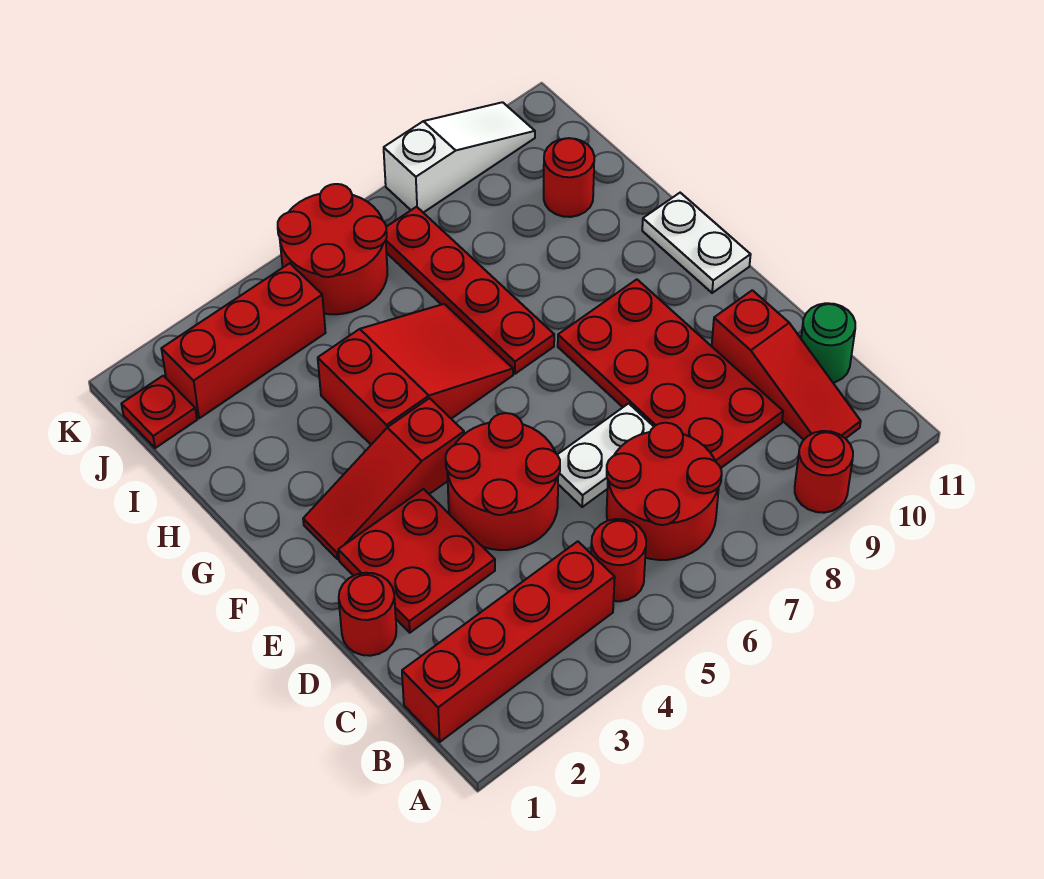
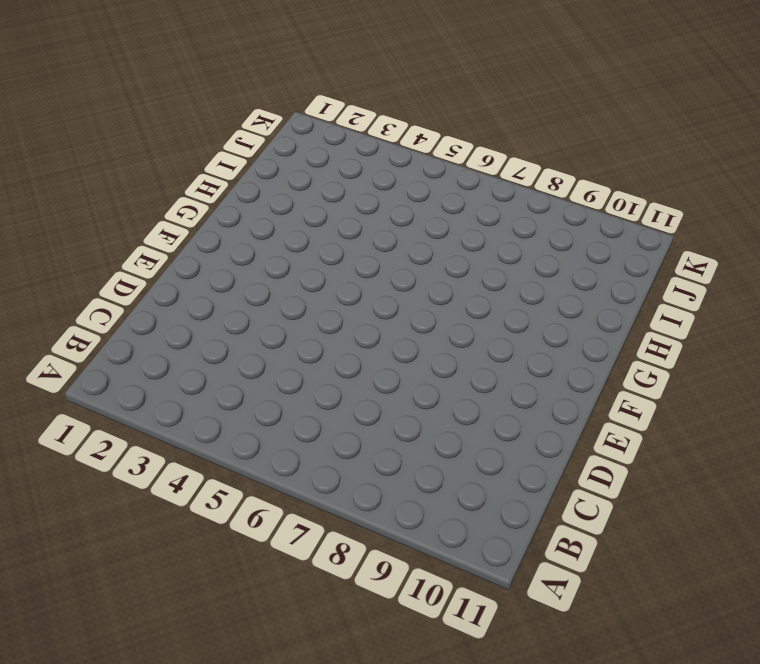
none -> red 1x1 round brick [795,431,853,513]
none -> red 1x4 brick [402,541,615,742]
none -> red 1x1 round brick [591,519,646,601]

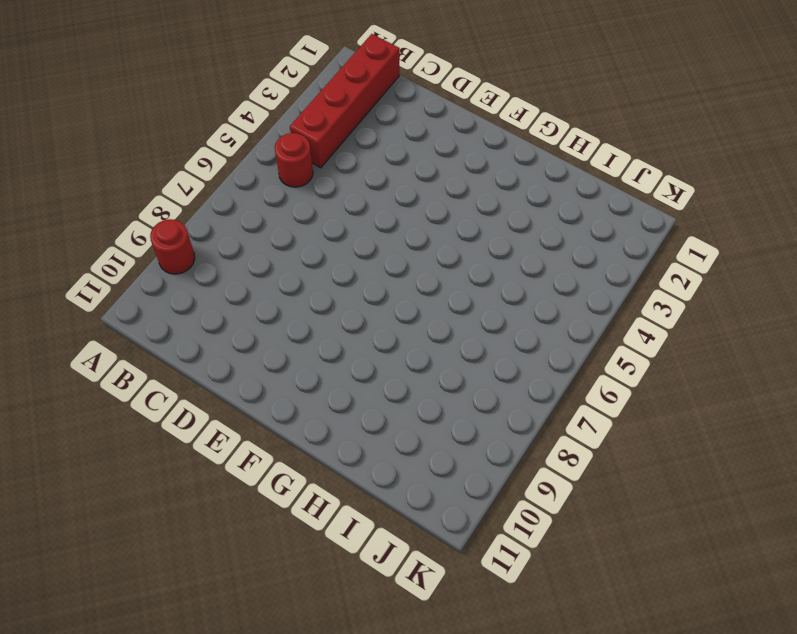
none -> red 2x2 round brick [607,423,722,560]
none -> red 1x3 slope [712,290,861,440]
none -> red 2x4 plate [558,279,783,468]

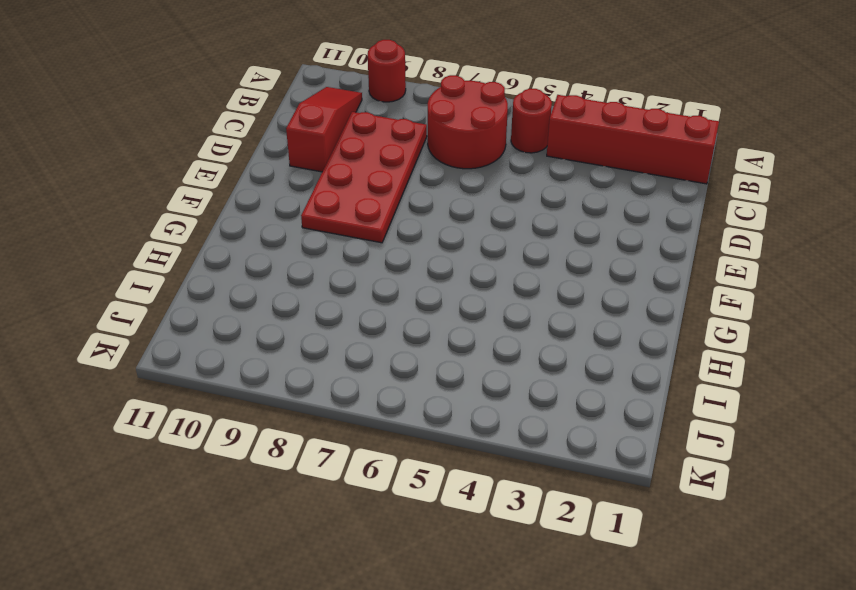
none -> green 1x1 round brick [801,303,855,383]
none -> red 1x1 round brick [339,573,396,656]
none -> red 2x2 plate [338,489,495,633]

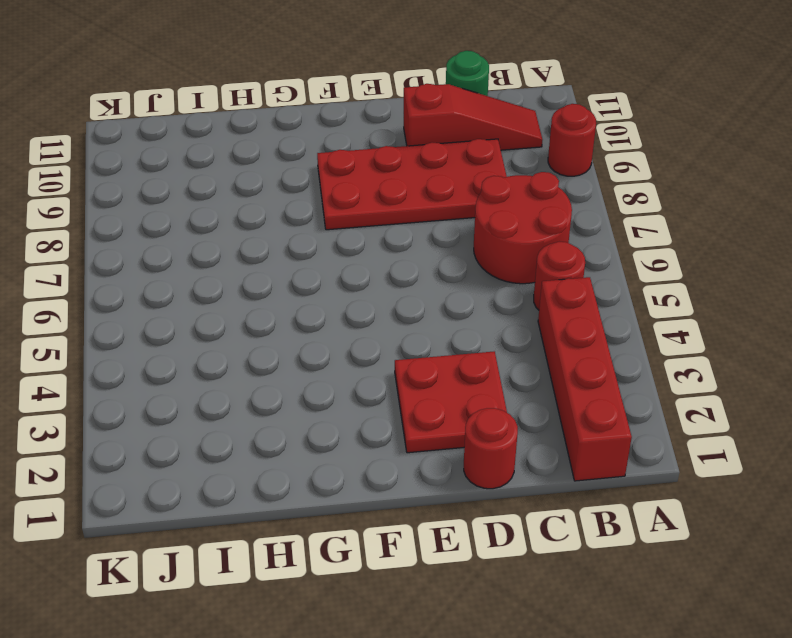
none -> red 2x2 round brick [446,413,560,550]
none -> white 1x2 plate [557,403,654,507]
none -> red 1x3 slope [303,398,464,559]

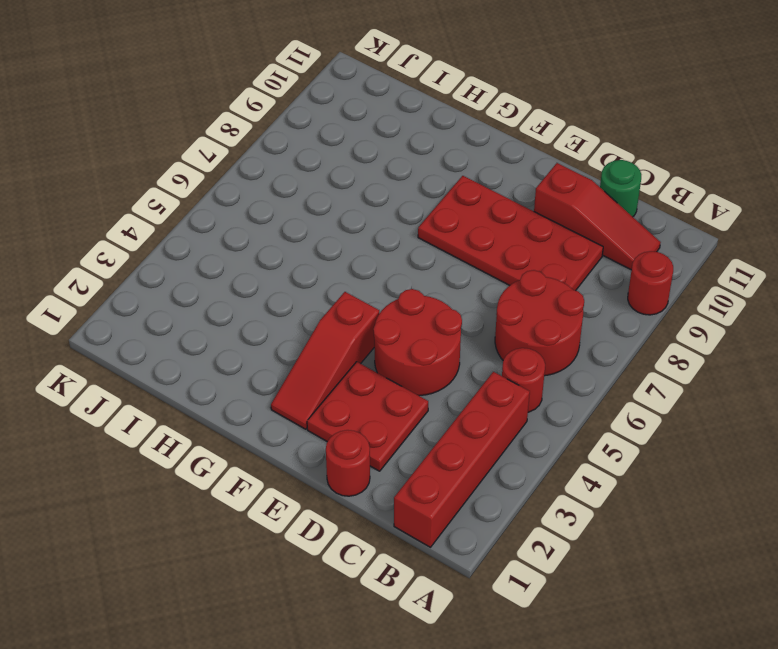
none -> white 1x2 plate [557,403,654,507]
none -> white 1x2 plate [642,193,751,293]
none -> red 2x3 slope [318,304,513,445]

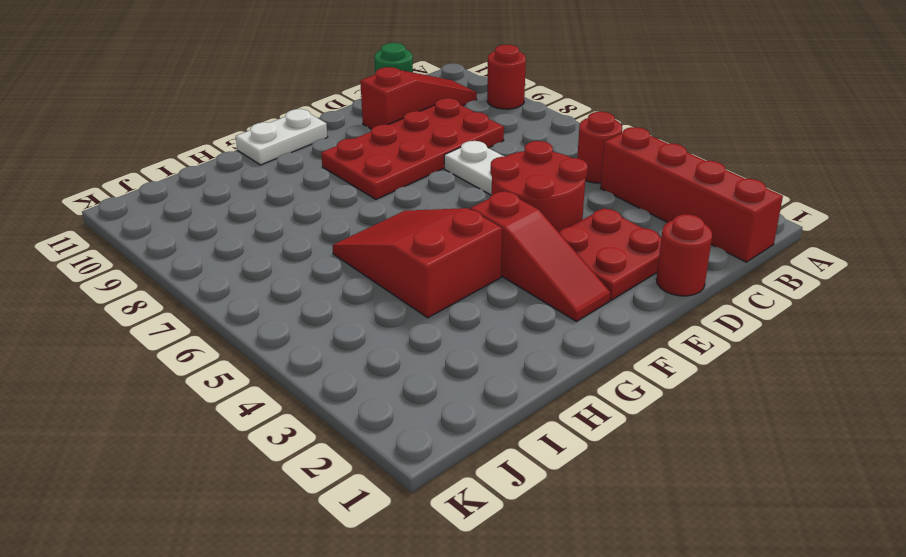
none -> red 2x2 round brick [607,423,722,560]
none -> red 1x4 plate [386,207,554,374]
none -> red 1x1 round brick [544,138,594,217]

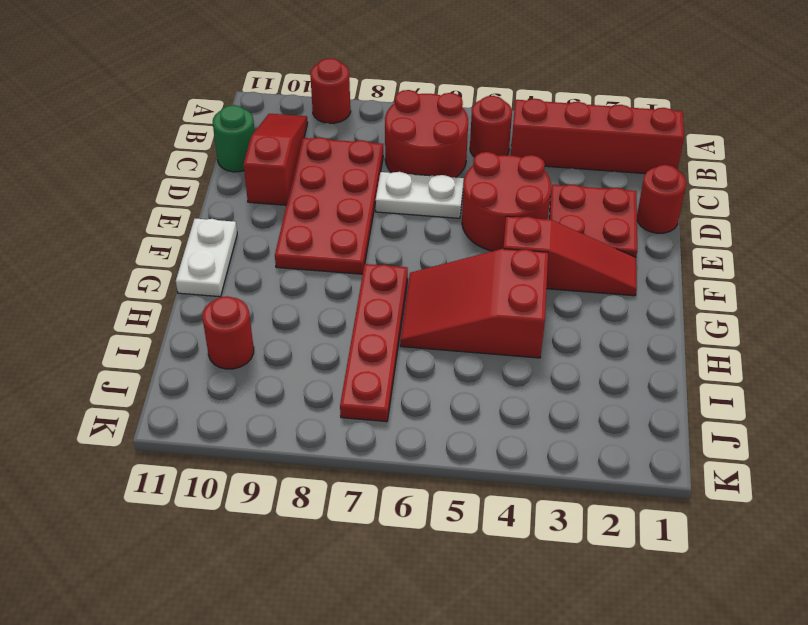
none -> red 1x1 plate [121,376,197,448]
none -> red 1x3 brick [161,263,326,418]
none -> red 2x2 round brick [278,184,387,314]

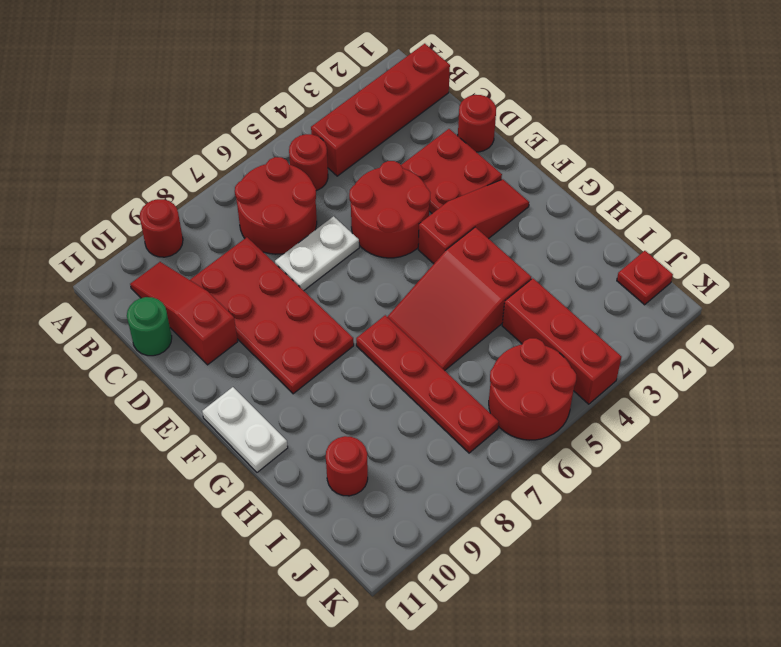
red 1x3 brick [502,278,621,404] -> red 1x3 brick turned to [161,263,326,418]
none -> white 1x3 slope [384,102,535,213]

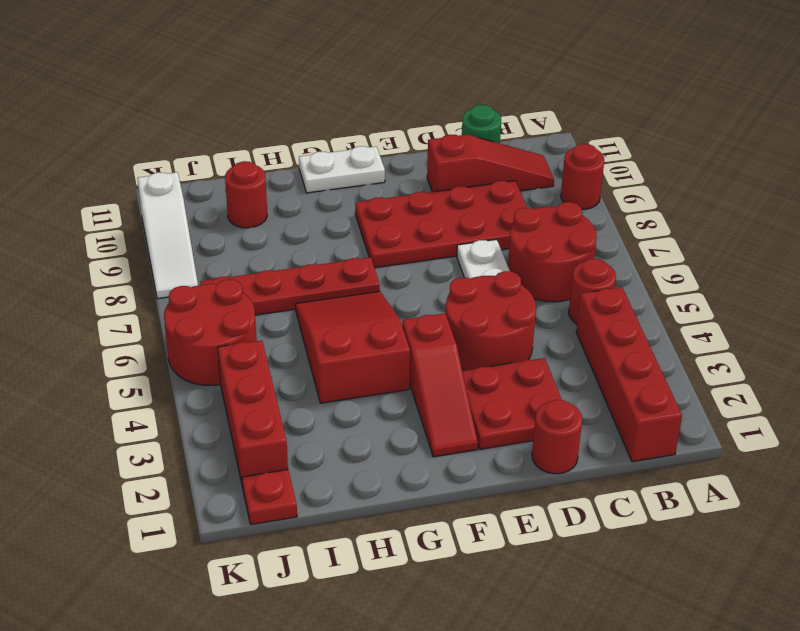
white 1x3 slope [137,172,198,299] -> white 1x3 slope turned to [384,102,535,213]

